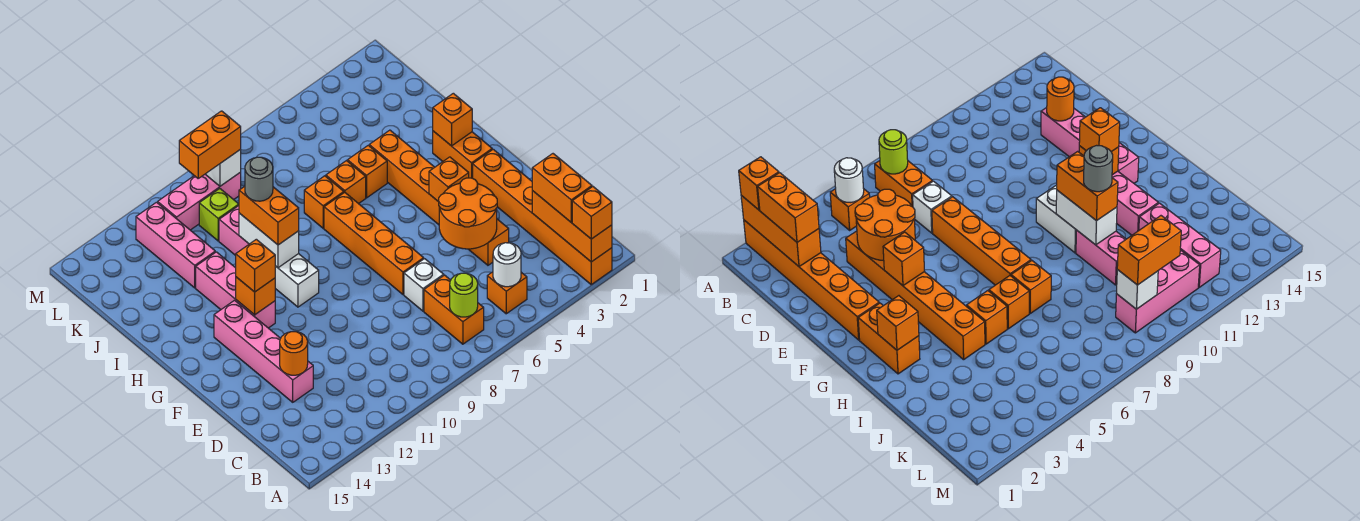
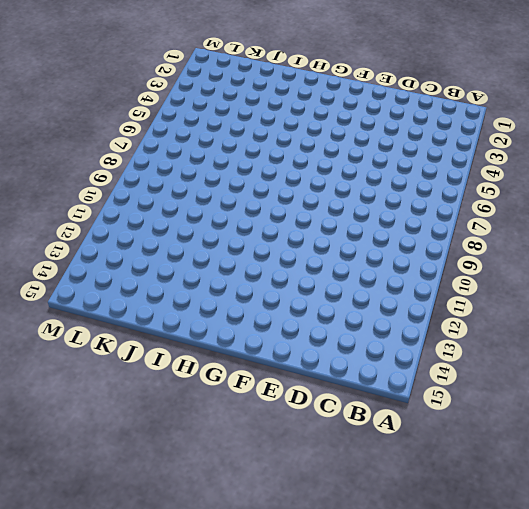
none -> orange 1x6 brick [473,149,612,284]
none -> orange 1x1 brick [487,272,527,314]
none -> orange 1x2 brick [424,275,484,344]
none -> orange 1x6 brick [369,130,509,265]

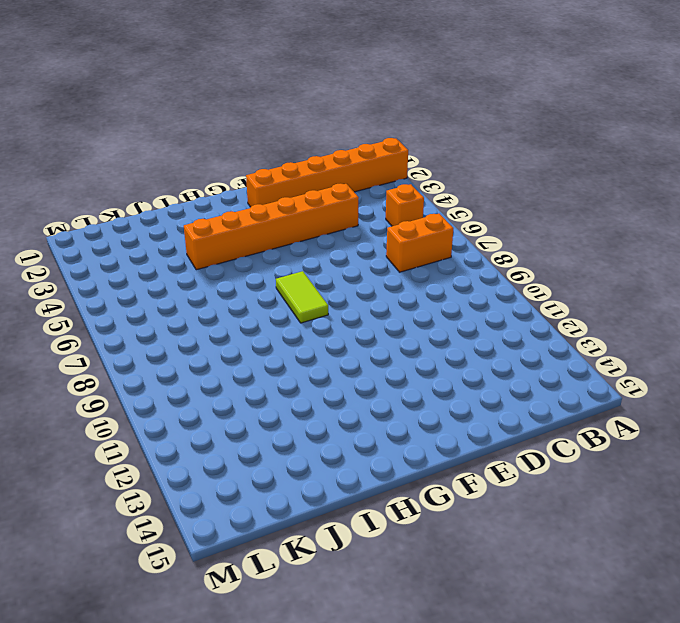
lime 1x2 tile [276,271,328,323] -> orange 1x4 brick [324,192,424,294]
none -> white 1x1 brick [404,259,444,311]
none -> pink 1x4 brick [214,300,313,402]
none -> orange 1x2 brick [433,131,492,178]
none -> white 1x2 brick [275,254,319,307]

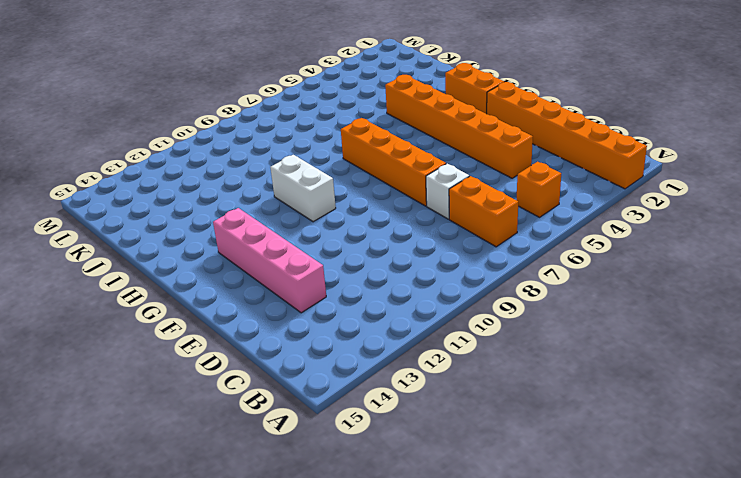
none -> pink 1x3 brick [196,252,275,328]
none -> orange 1x1 brick [348,145,387,198]
none -> orange 1x1 brick [326,161,366,204]
none -> orange 1x1 brick [304,176,344,228]

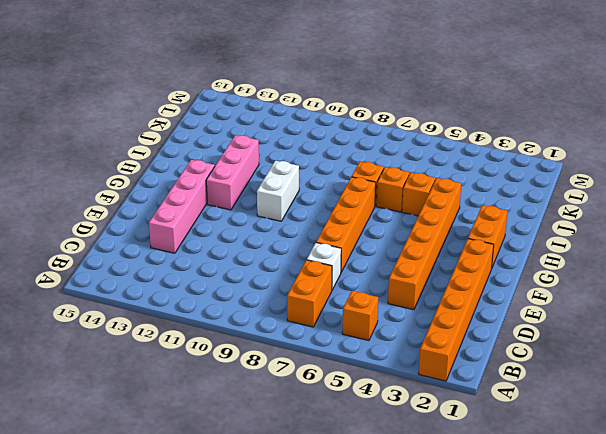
none -> pink 1x2 brick [219,206,249,256]
none -> pink 1x3 brick [136,202,215,288]
none -> lime 1x1 brick [199,189,239,241]
none -> pink 1x3 brick [158,173,241,230]

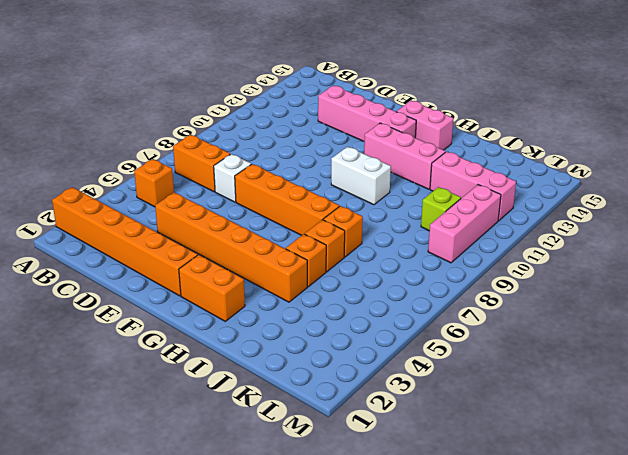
pink 1x2 brick [397,101,453,150] -> pink 1x2 brick moved to [219,206,249,256]
none -> orange 1x3 brick [532,191,612,262]
none -> white 1x1 round brick [493,243,521,287]
none -> lime 1x1 round brick [450,273,478,317]
none -> orange 2x2 round brick [439,178,497,249]

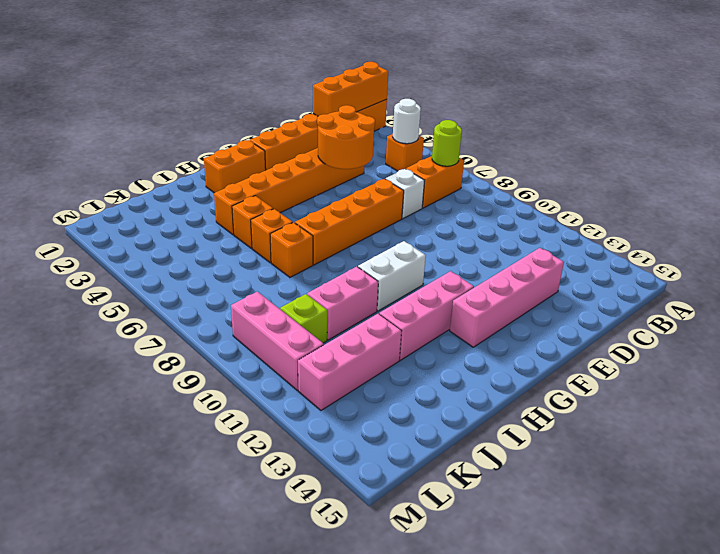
none -> orange 1x1 round brick [280,332,308,375]
none -> orange 1x1 brick [429,157,469,202]
none -> orange 1x1 brick [236,277,275,315]
none -> orange 1x1 brick [433,93,472,146]

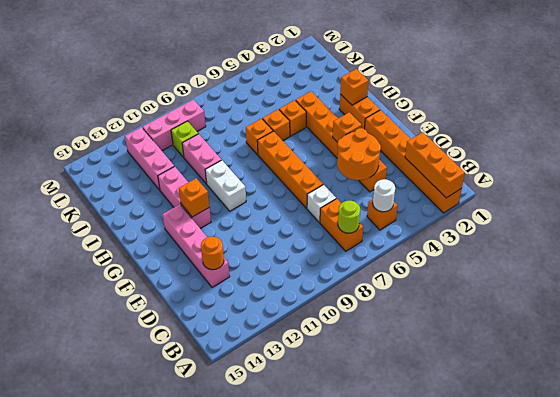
none -> white 1x2 brick [239,213,299,268]
none -> white 1x1 brick [205,149,241,186]
none -> orange 1x1 brick [572,187,612,239]
none -> orange 1x2 brick [532,154,592,222]

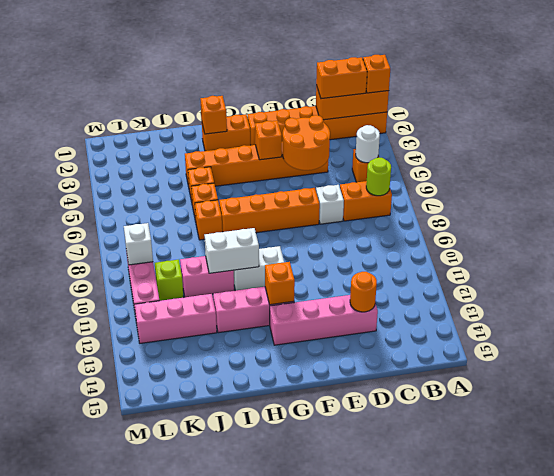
none -> orange 1x1 brick [236,239,275,292]
none -> orange 1x2 brick [239,186,299,245]
none -> orange 1x2 brick [179,111,241,178]
none -> grey 1x1 round brick [245,157,273,201]

